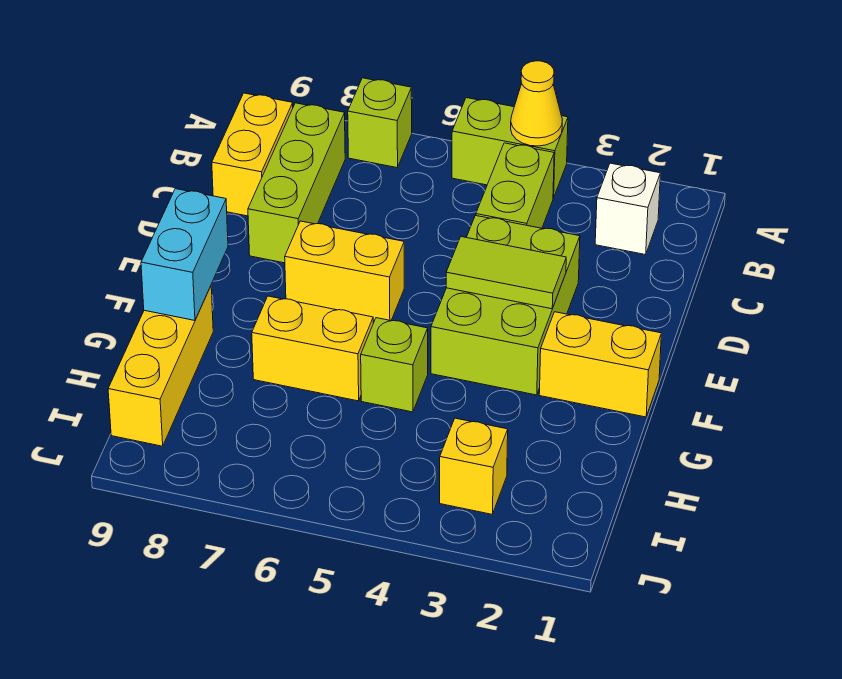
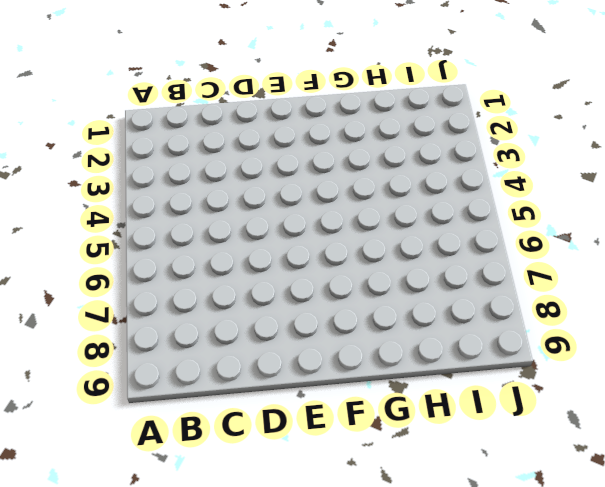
none -> lime 1x2 brick [452,98,568,198]
none -> lime 1x1 brick [348,78,412,168]
none -> white 1x1 brick [595,163,660,255]

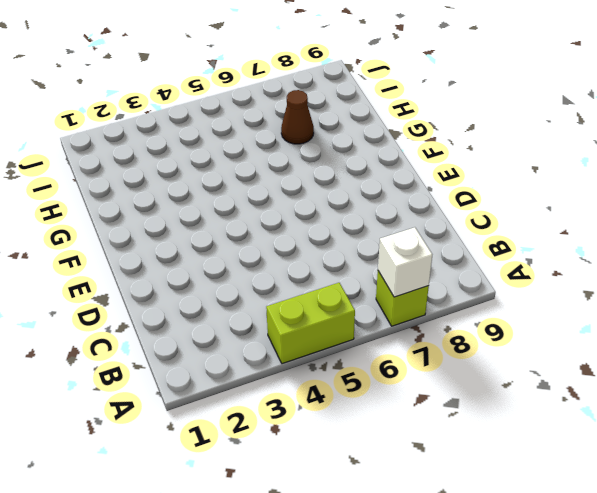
white 1x1 brick [378,227,432,297] -> white 1x1 brick moved to [595,163,660,255]
brown 1x1 cone [281,90,314,144] -> none
none -> lime 1x2 brick [476,143,554,228]
none -> lime 1x3 brick [248,103,345,263]
none -> yellow 1x2 brick [212,93,293,216]

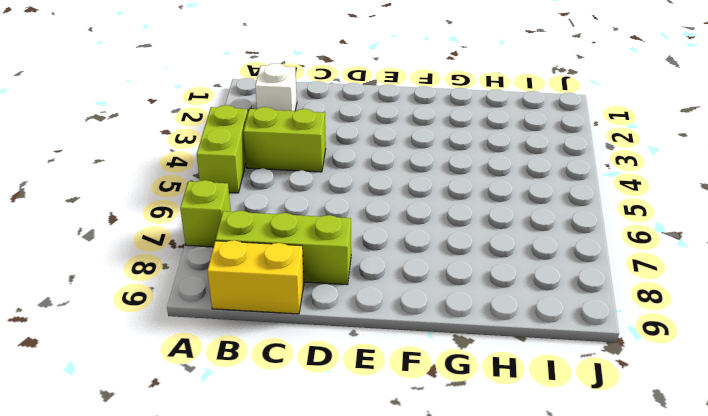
none -> lime 2x3 brick [431,216,580,395]
none -> yellow 1x2 brick [285,221,404,321]
none -> yellow 1x2 brick [539,312,661,417]

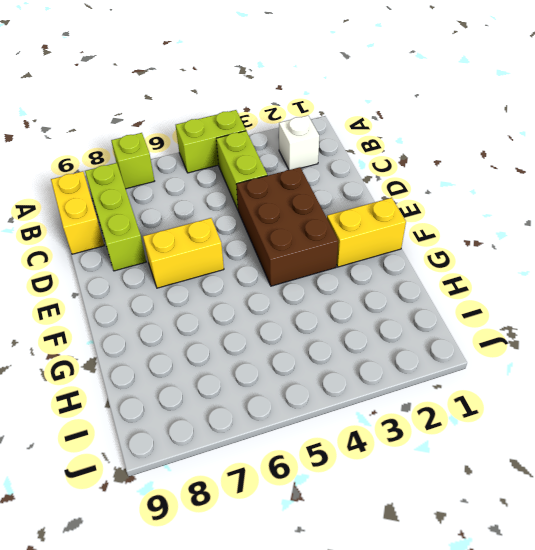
brown 2x3 brick [237,167,338,286] -> lime 2x3 brick [431,216,580,395]
none -> lime 1x1 brick [361,318,428,412]
none -> yellow 1x2 brick [252,296,373,401]
none -> yellow 1x3 brick [108,286,213,446]

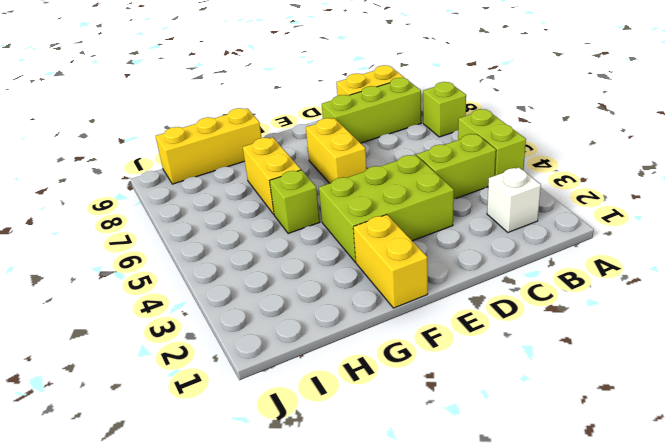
none -> yellow 1x1 brick [440,418,508,514]
none -> yellow 1x1 cone [511,61,562,146]
none -> lime 1x2 tile [446,237,566,309]

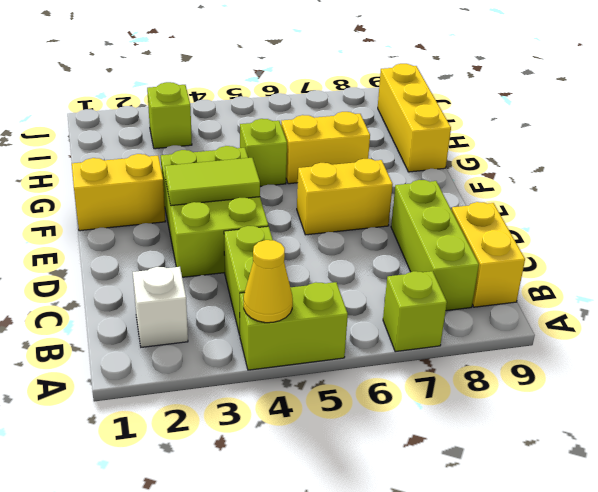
lime 1x1 brick [147,82,192,149] -> yellow 1x1 brick [440,418,508,514]
none -> cyan 1x2 brick [141,189,228,321]

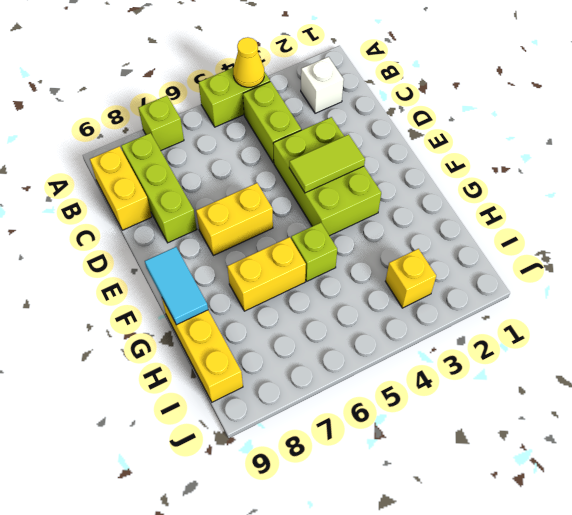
cyan 1x2 tile [145,247,208,325] -> cyan 1x2 brick [141,189,228,321]
none -> yellow 1x2 brick [539,312,661,417]

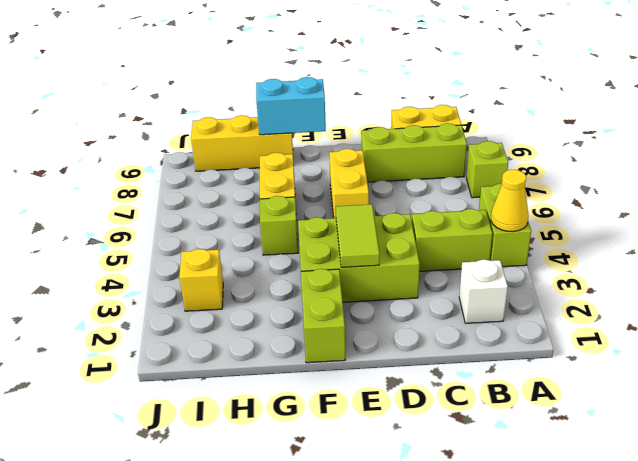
lime 1x2 brick [301,269,346,363] -> yellow 1x2 brick [539,312,661,417]

